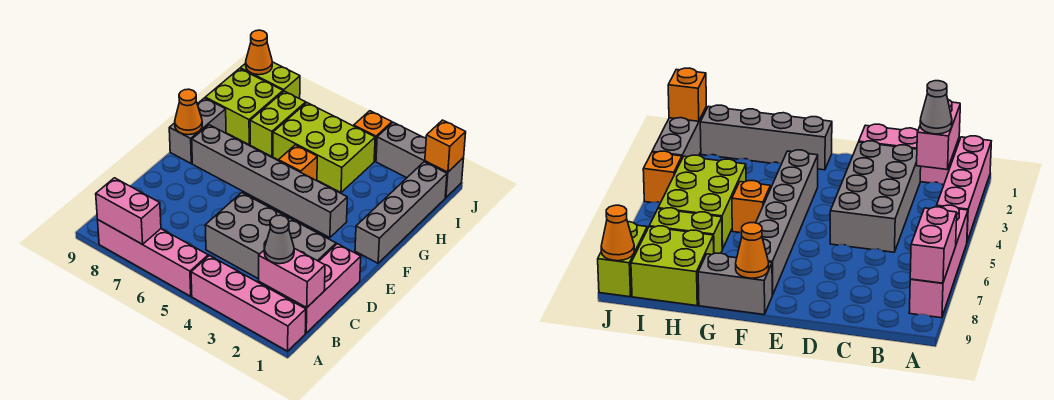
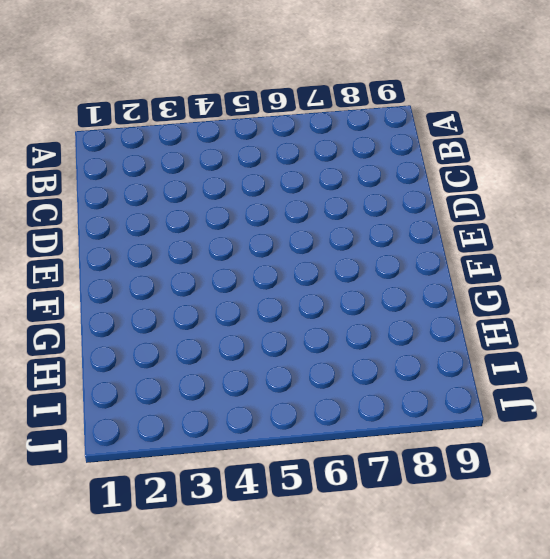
none -> pink 1x4 brick [191,256,306,351]
none -> pink 1x4 brick [98,220,208,296]
none -> pink 1x3 brick [283,244,361,333]

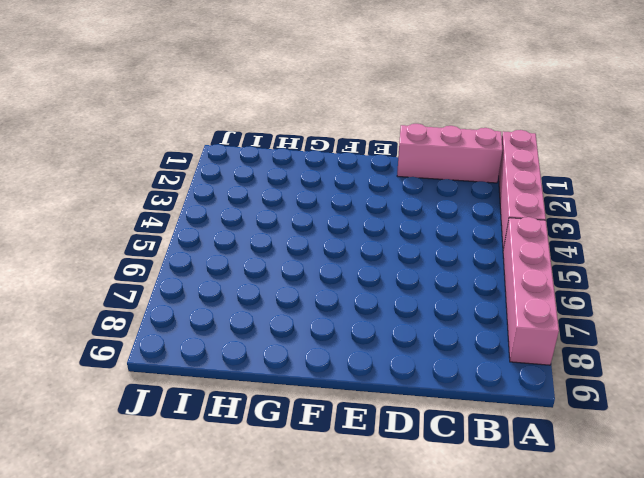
none -> grey 2x4 brick [205,193,336,279]
none -> grey 1x4 brick [355,162,447,263]
none -> grey 1x6 brick [192,125,347,238]

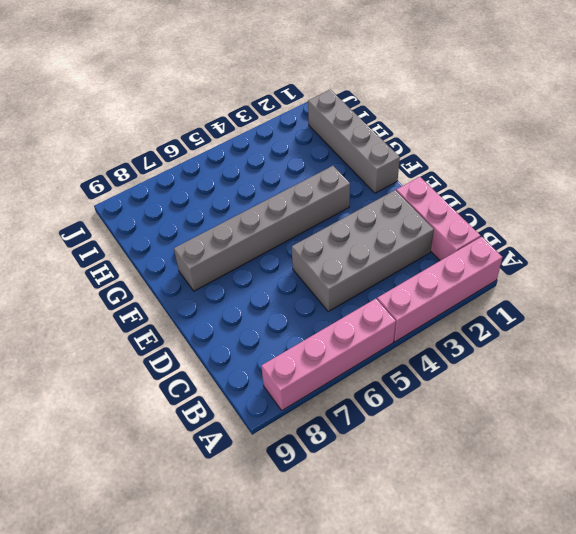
none -> grey 1x2 brick [169,98,226,163]
none -> orange 1x1 brick [278,145,317,181]
none -> lime 2x3 brick [273,103,375,193]

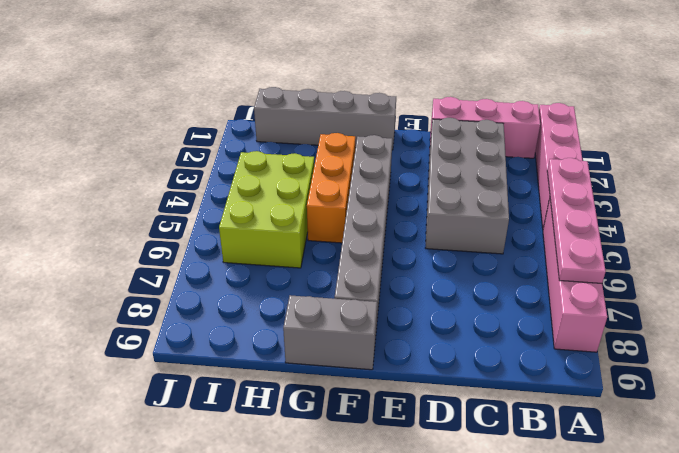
pink 1x4 plate [547,158,606,283] -> pink 1x2 brick [96,178,161,244]
orange 1x3 brick [307,133,355,243] -> orange 1x1 brick [278,145,317,181]
none -> lime 1x2 brick [250,91,306,157]
none -> lime 2x2 brick [205,69,283,145]
none -> grey 1x3 brick [376,122,464,198]

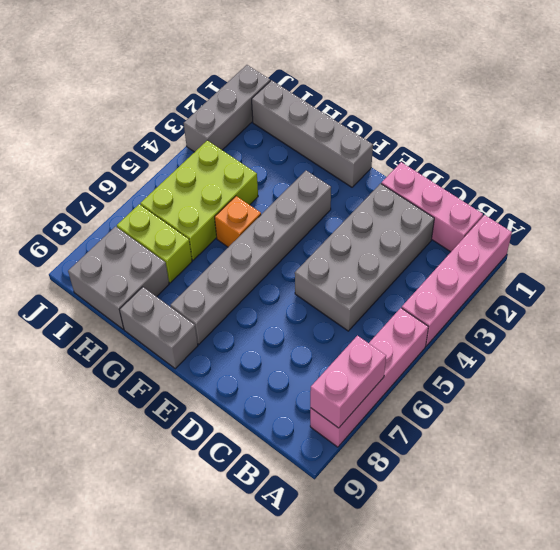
grey 2x2 brick [68,226,169,329] -> lime 2x2 brick [205,69,283,145]
none -> orange 1x1 brick [354,111,392,161]
none -> lime 1x2 brick [240,62,300,99]
none -> pink 1x2 brick [259,248,325,308]

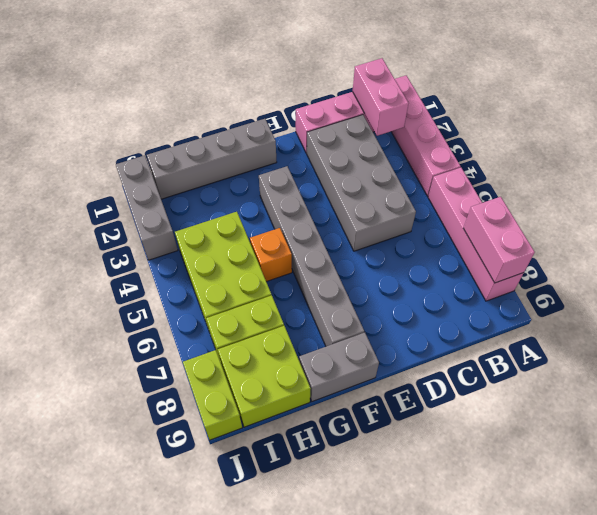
none -> orange 1x1 brick [354,111,392,161]
none -> orange 1x1 cone [175,89,202,135]
none -> orange 1x1 brick [425,120,466,172]

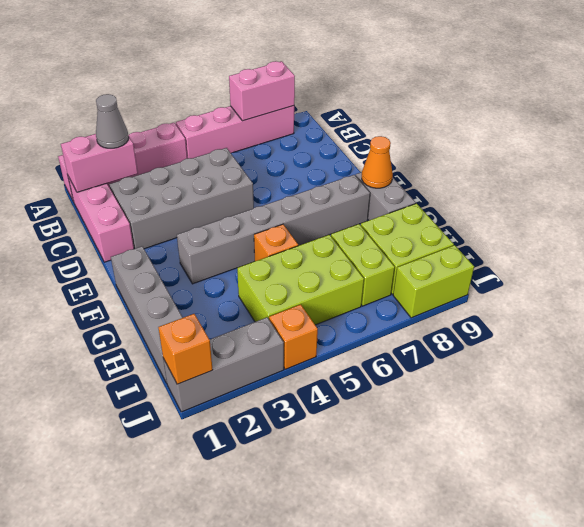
none -> orange 1x1 cone [246,30,272,75]

